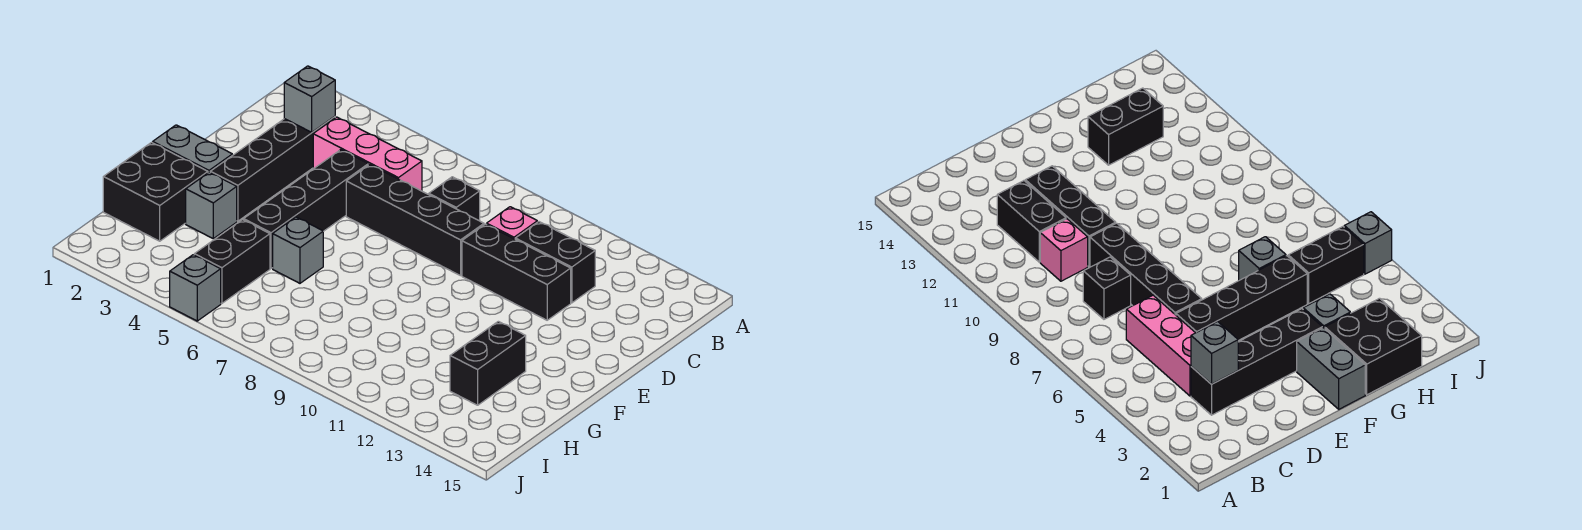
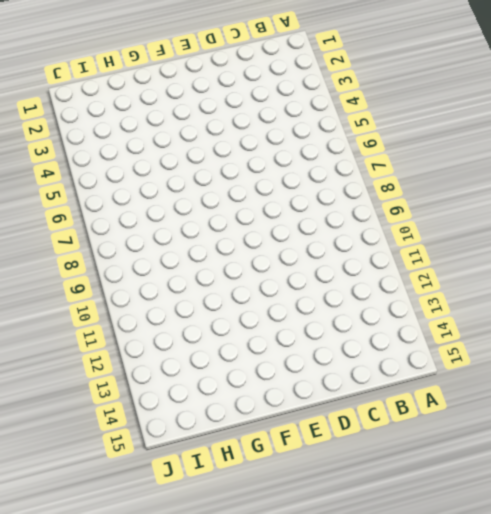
none -> black 1x4 brick [210,117,335,221]
none -> pink 1x3 brick [313,117,422,191]
none -> black 1x1 brick [429,177,480,221]

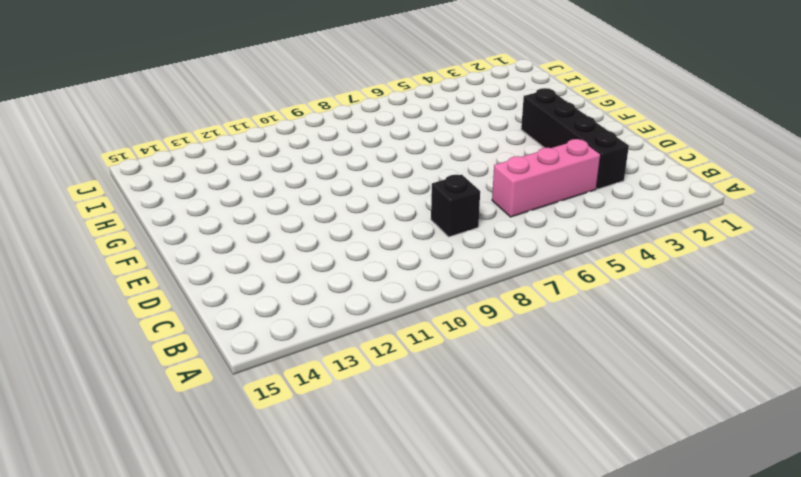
none -> pink 1x1 brick [487,207,537,239]
none -> black 1x2 brick [515,222,595,303]
none -> black 1x4 brick [244,150,368,268]

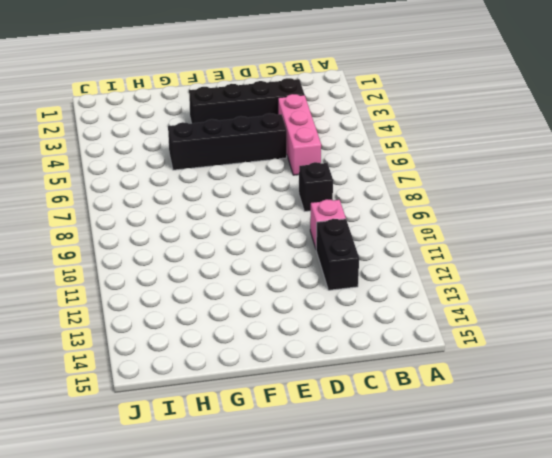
none -> black 1x4 brick [346,165,484,276]
none -> black 1x3 brick [462,224,571,320]
none -> grey 1x2 brick [153,125,232,173]

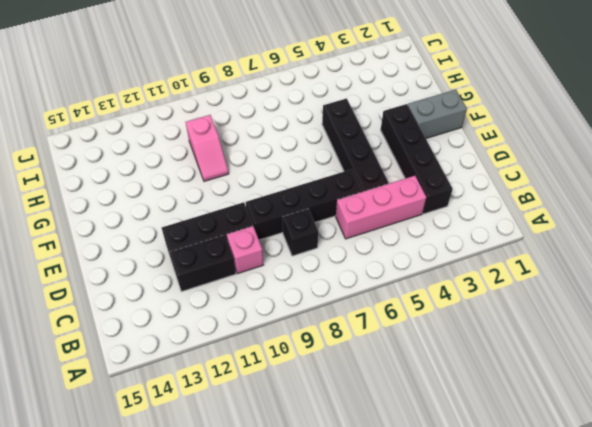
pink 1x2 slope [186,115,229,181] -> none
none -> black 2x2 brick [103,142,208,241]
none -> grey 1x1 brick [186,172,237,239]
none -> grey 1x1 brick [273,217,323,283]

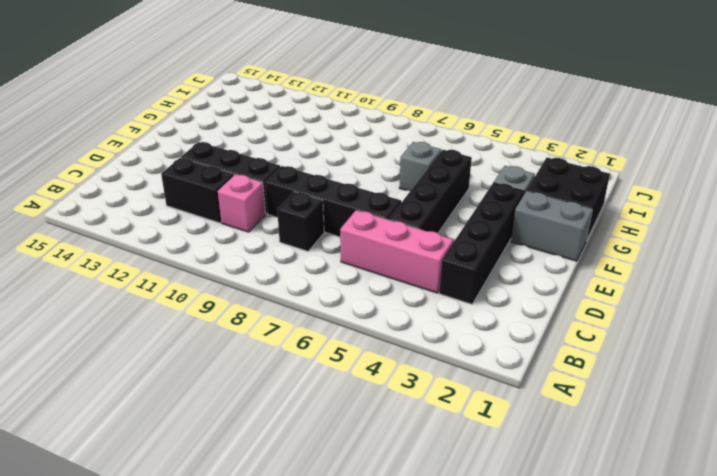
none -> black 1x2 brick [450,321,526,405]
none -> black 1x2 brick [194,220,270,304]
none -> grey 1x1 brick [170,255,221,321]

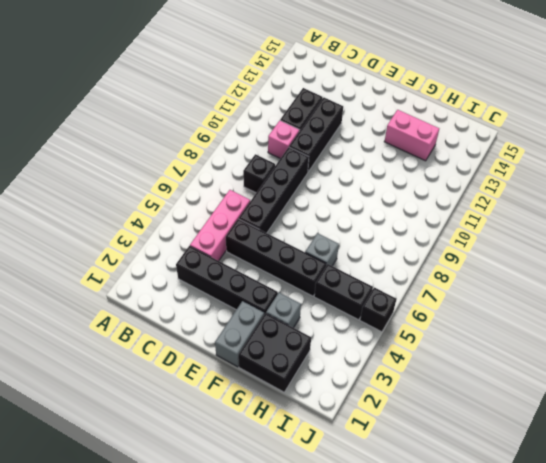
pink 1x2 brick [384,110,439,161] -> black 1x2 brick [450,321,526,405]
black 1x1 brick [360,287,396,332] -> grey 1x1 brick [170,255,221,321]
none -> grey 1x1 brick [284,66,335,132]

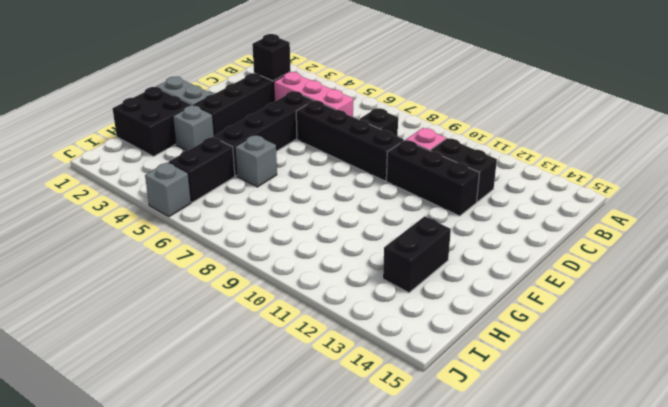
black 1x1 brick [252,34,291,81] -> grey 1x1 brick [284,66,335,132]

